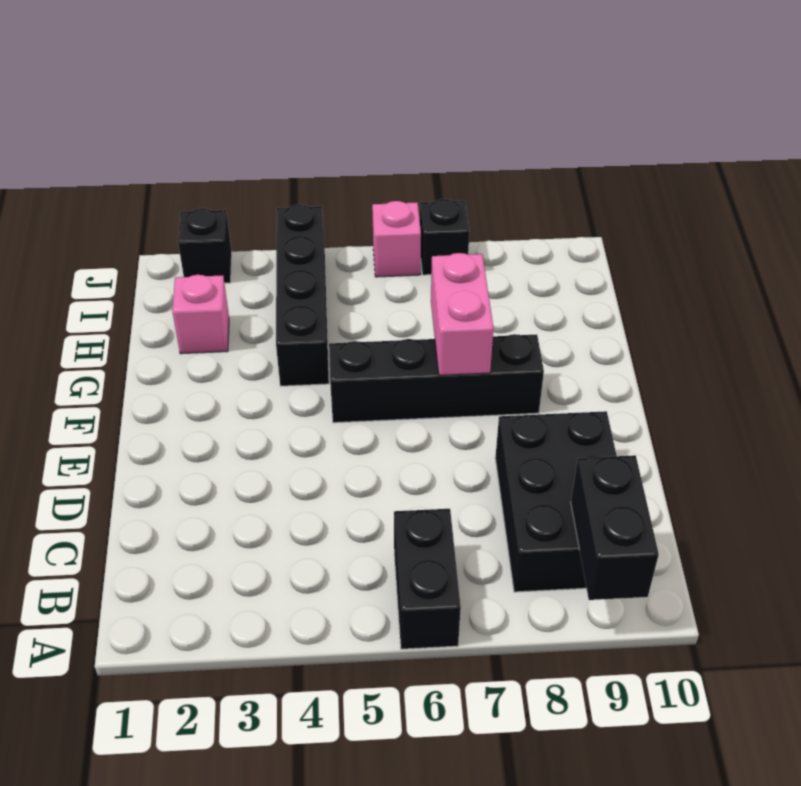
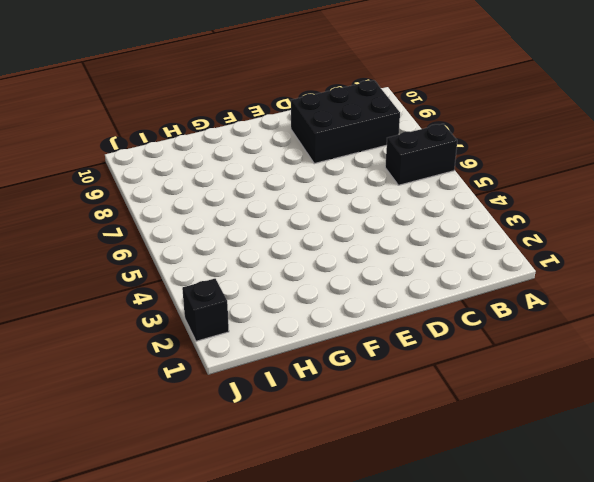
none -> black 1x4 brick [329,334,544,423]
none -> black 1x4 brick [276,205,329,386]

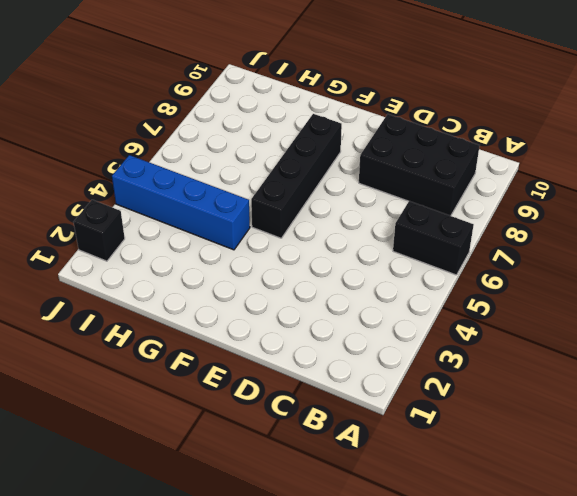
blue 1x4 brick [112,155,250,250] -> black 1x4 brick [276,205,329,386]
none -> pink 1x1 brick [172,275,229,354]
none -> pink 1x1 brick [372,201,421,277]

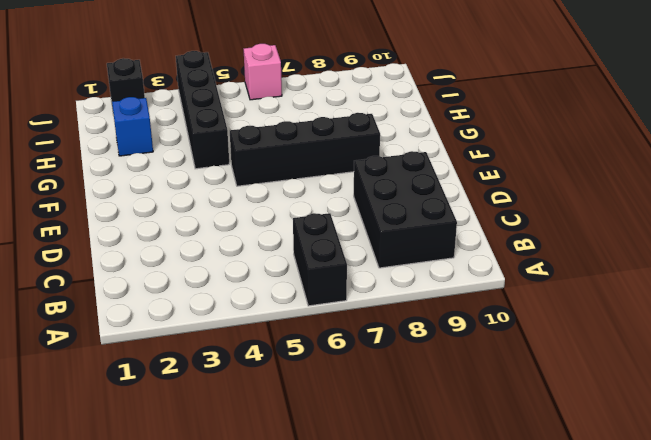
blue 1x1 brick [112,97,153,156] -> pink 1x1 brick [172,275,229,354]
none -> black 1x1 brick [420,199,469,275]
none -> black 1x2 brick [571,455,659,600]

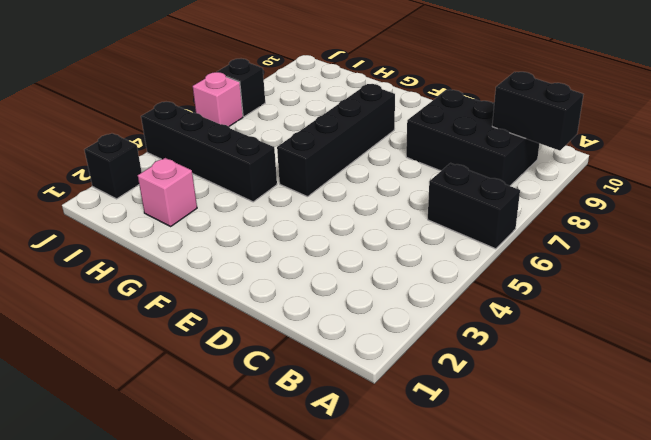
none -> pink 1x2 brick [431,253,494,375]

